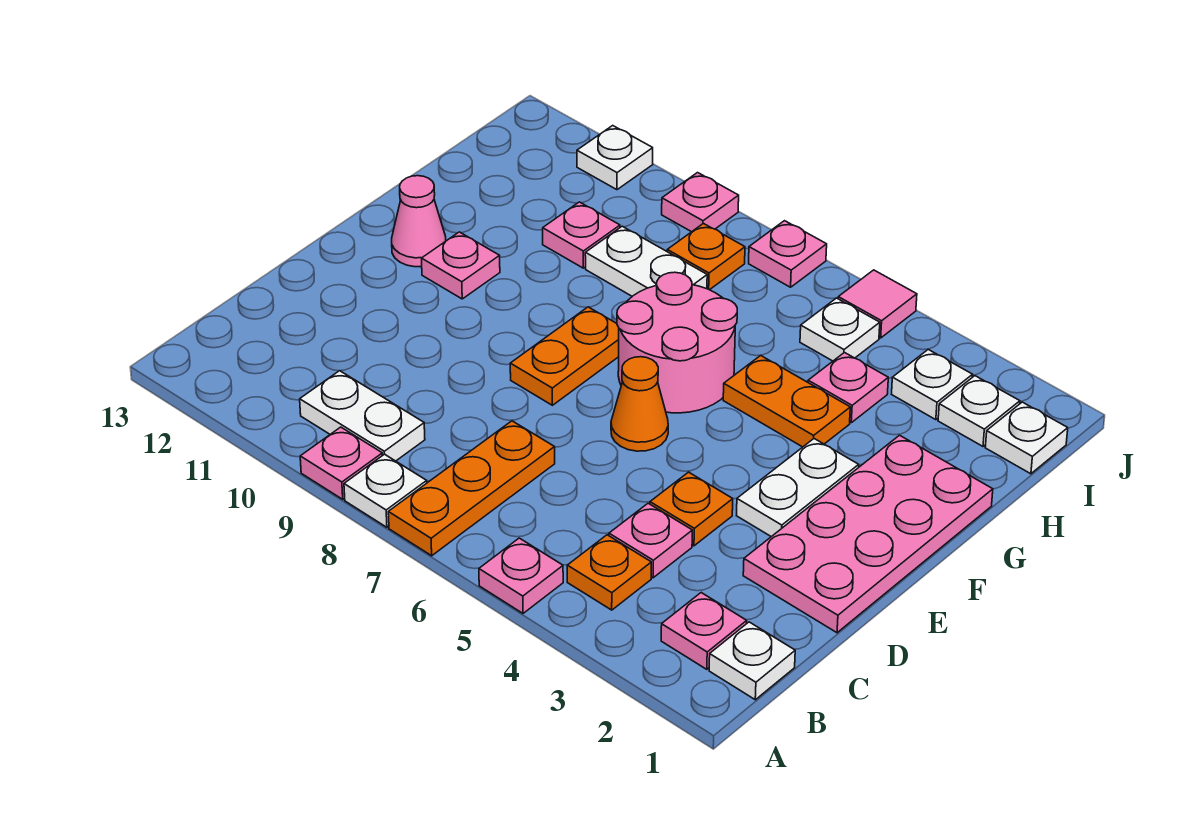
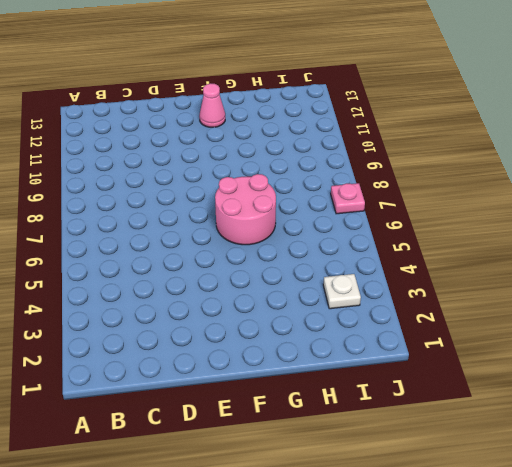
none -> pink 1x1 plate [479,538,563,613]
none -> orange 1x3 plate [388,421,555,556]
none -> white 1x1 plate [344,454,427,527]
none -> pink 1x1 plate [300,427,382,499]

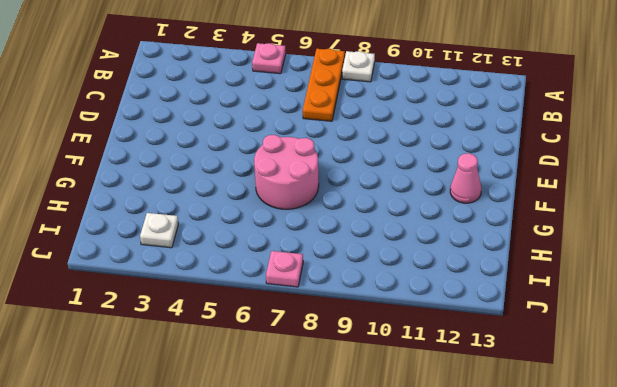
none -> pink 1x1 plate [300,427,382,499]
none -> white 1x1 plate [709,622,795,700]
none -> pink 1x1 plate [661,593,747,669]
none -> orange 1x1 plate [567,535,651,610]

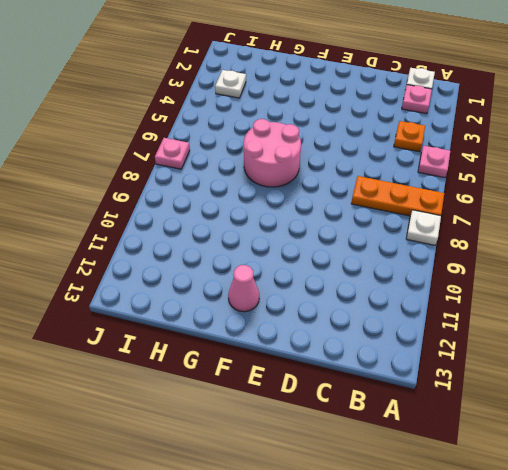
none -> pink 1x1 plate [300,427,382,499]
none -> white 1x2 plate [300,371,425,461]
none -> pink 1x1 plate [609,503,692,578]
none -> pink 2x4 plate [743,435,993,633]

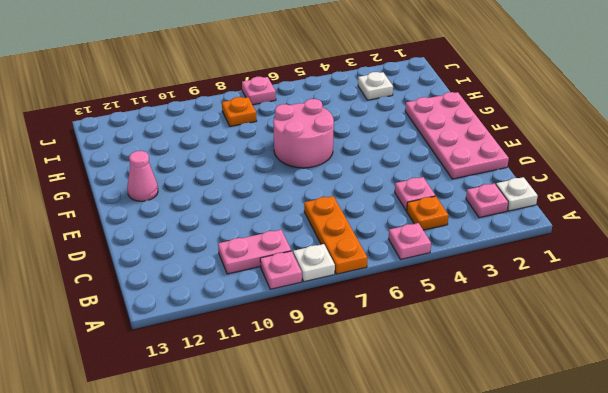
pink 1x2 plate [218,230,291,274] -> white 1x2 plate [300,371,425,461]
none -> orange 1x1 plate [650,472,733,546]
none -> white 1x2 plate [737,439,859,537]
none -> orange 1x1 cone [611,357,668,451]
none -> orange 1x2 plate [510,307,619,405]

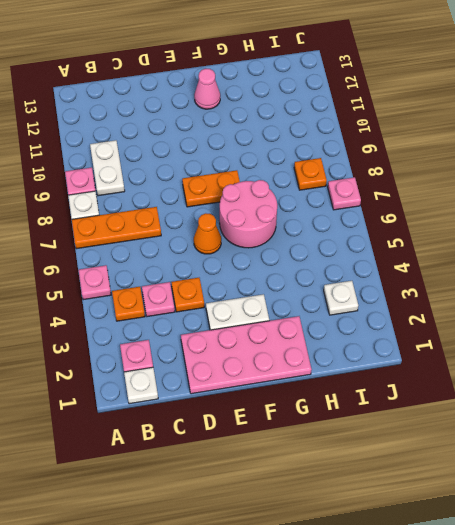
none -> pink 1x1 plate [422,232,500,299]
none -> orange 1x2 plate [723,355,850,447]
none -> pink 1x1 plate [808,353,888,423]
none -> white 1x2 plate [585,226,707,296]

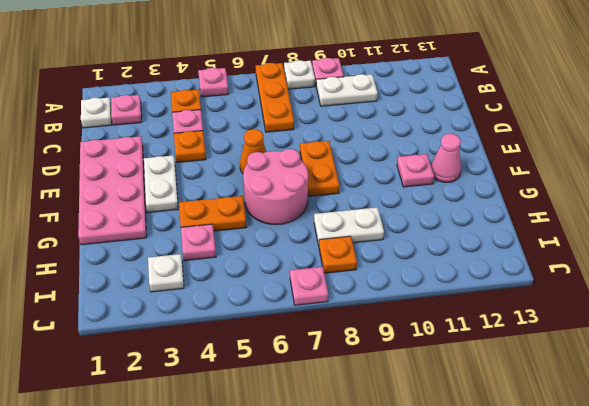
none -> pink 1x1 plate [543,202,620,268]
none -> white 1x1 plate [985,402,1068,474]
none -> white 1x1 plate [938,376,1020,446]
none -> white 1x1 plate [800,298,880,361]

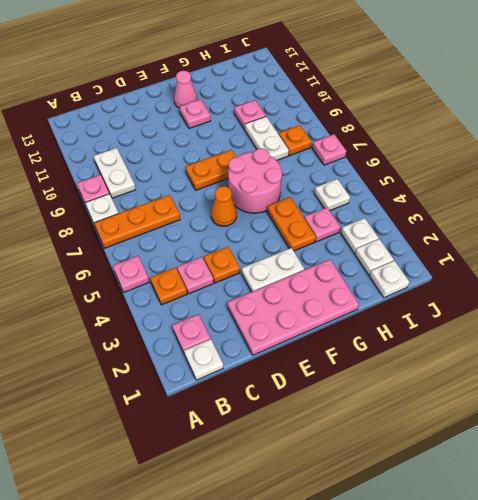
none -> pink 1x1 tile [838,270,917,338]
none -> pink 1x1 plate [662,173,739,232]
none -> white 1x1 plate [577,126,653,190]

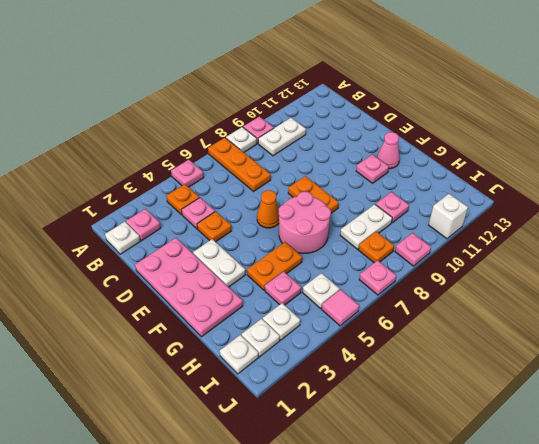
white 1x1 brick [429,194,468,239] -> white 1x1 plate [577,126,653,190]

